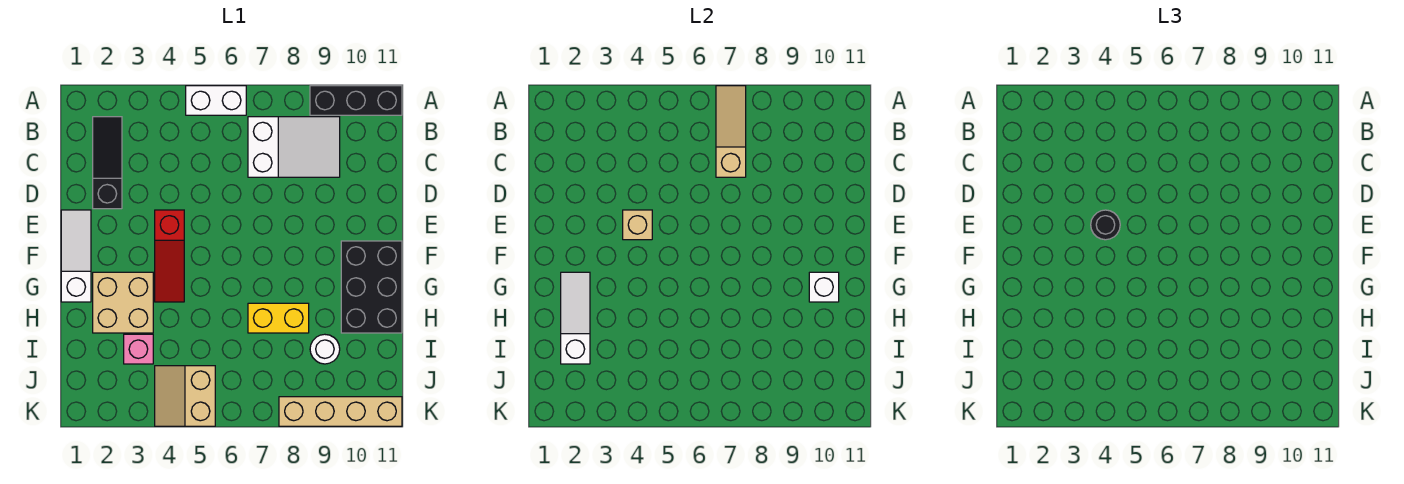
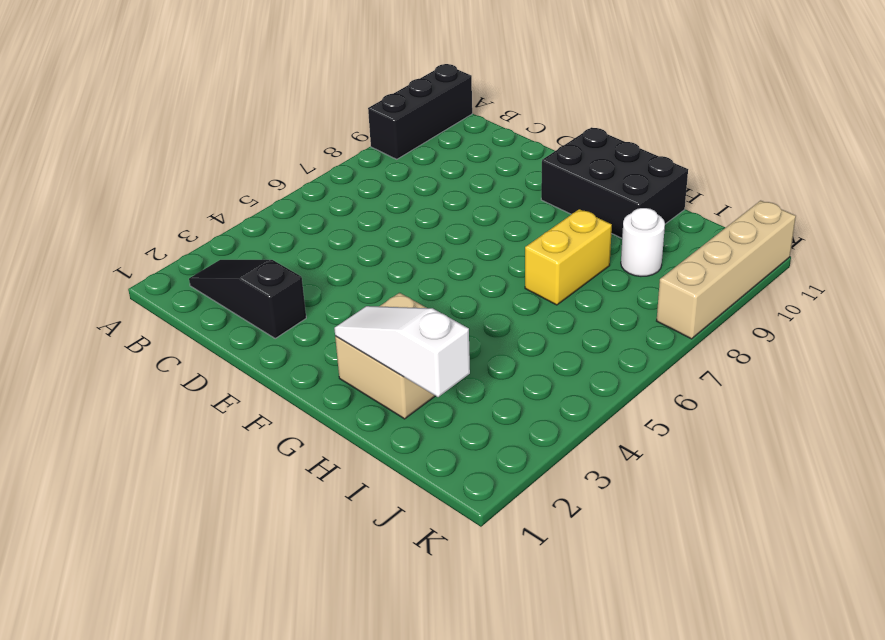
none -> white 1x2 brick [186,86,246,115]
none -> white 2x3 slope [248,117,340,177]
none -> white 1x3 slope [61,210,91,302]

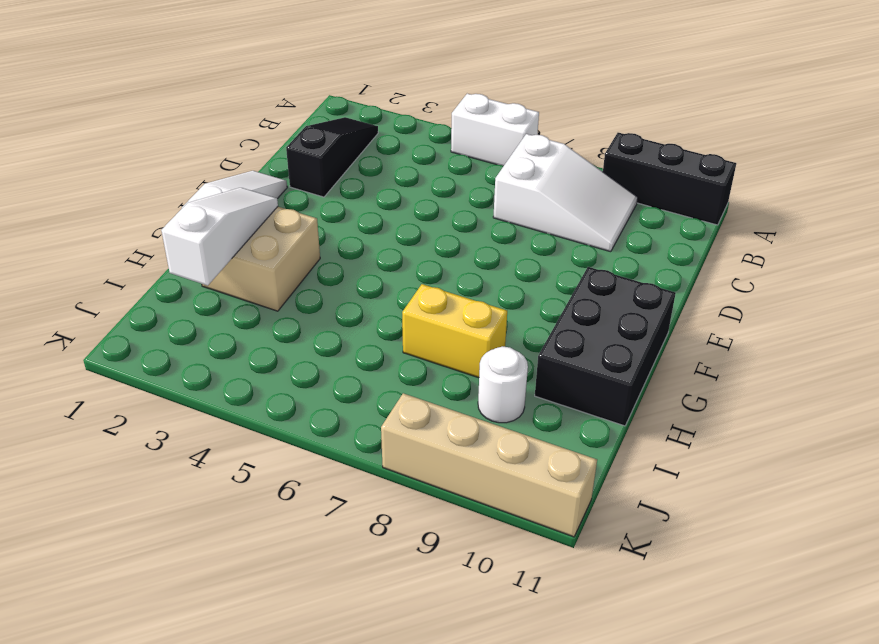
none -> red 1x3 slope [155,210,184,302]
none -> pink 1x1 brick [124,334,153,364]
none -> tan 2x2 slope [155,366,215,426]

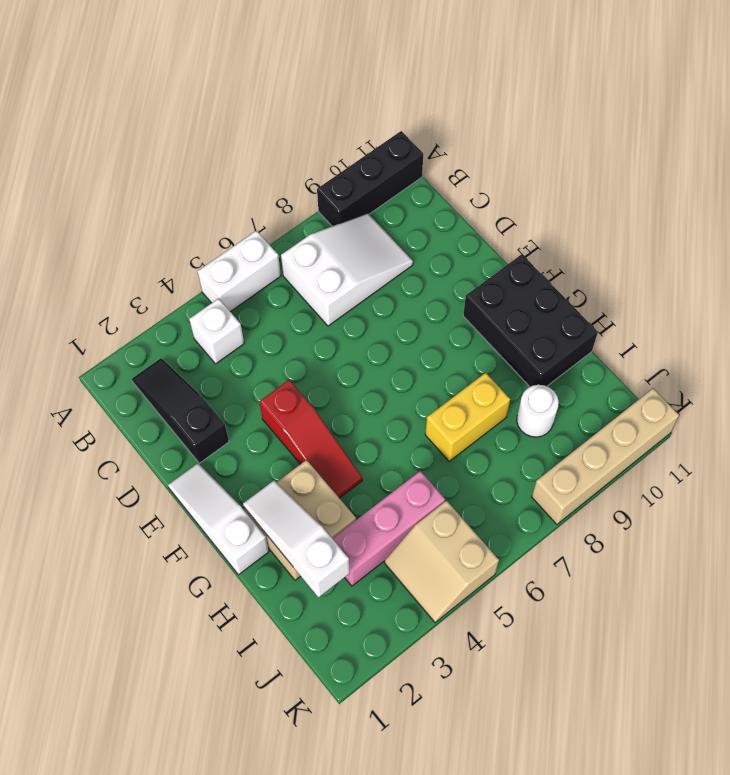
white 1x1 brick [189,299,244,364] -> white 1x1 brick moved to [809,272,839,302]
pink 1x3 brick [332,471,445,586] -> pink 1x1 brick [124,334,153,364]
none -> tan 1x3 slope [716,86,746,177]
none -> tan 1x1 brick [623,210,652,240]
none -> black 1x1 round brick [1091,210,1120,240]

